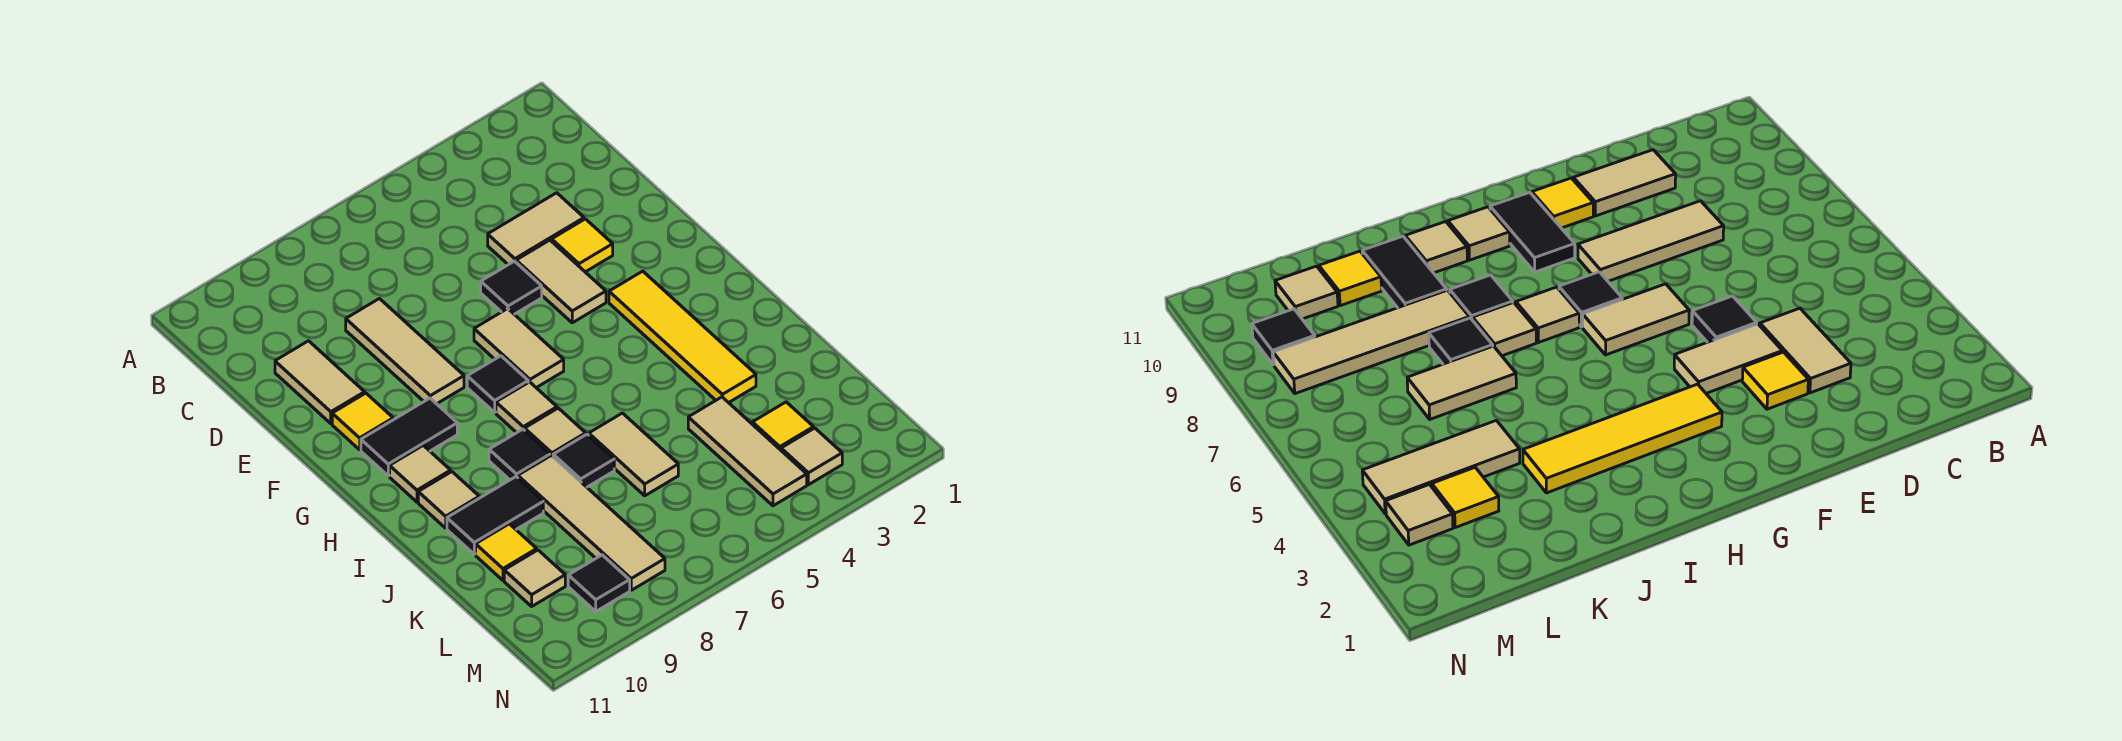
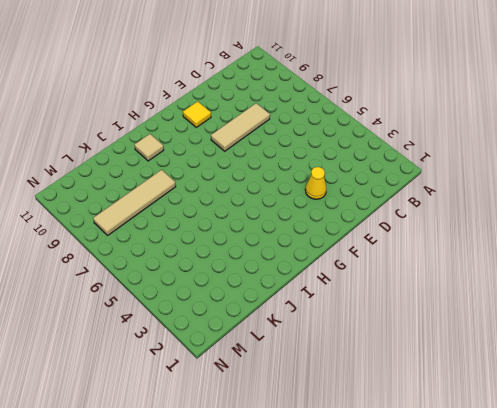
yellow 1x1 cone [305,167,326,199] -> yellow 1x1 tile [552,219,613,272]
none -> tan 1x2 tile [488,193,584,265]
none -> tan 1x2 tile [275,341,365,423]
none -> tan 1x2 tile [516,240,606,323]

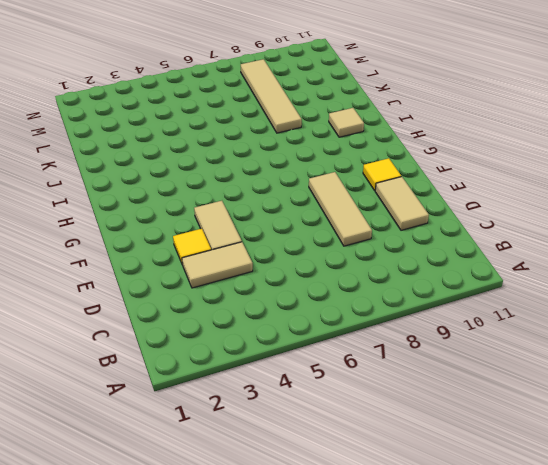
none -> black 1x1 tile [481,261,542,314]
none -> tan 1x2 tile [474,309,564,388]
none -> yellow 1x4 tile [609,271,756,403]

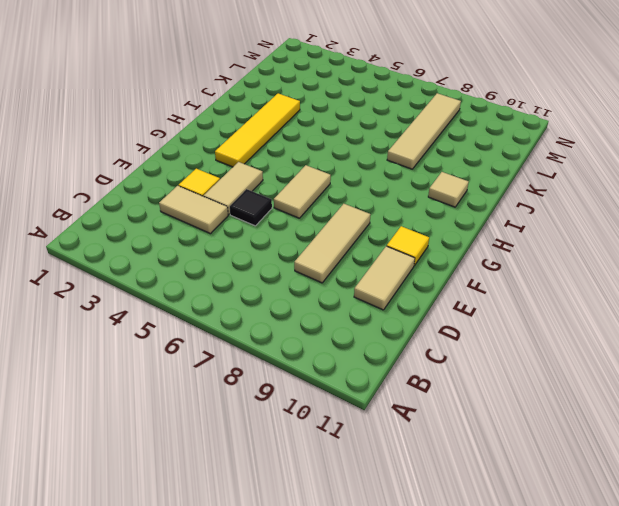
none -> black 1x1 tile [467,356,528,412]
none -> black 1x2 tile [361,398,457,476]
none -> tan 1x1 tile [496,382,557,433]

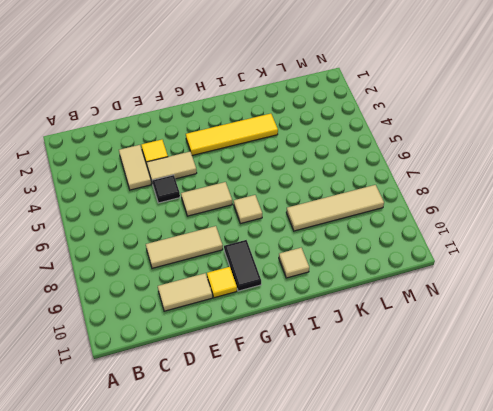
none -> black 1x1 tile [467,356,528,412]
none -> tan 1x1 tile [390,445,451,502]
none -> tan 1x1 tile [525,408,586,456]

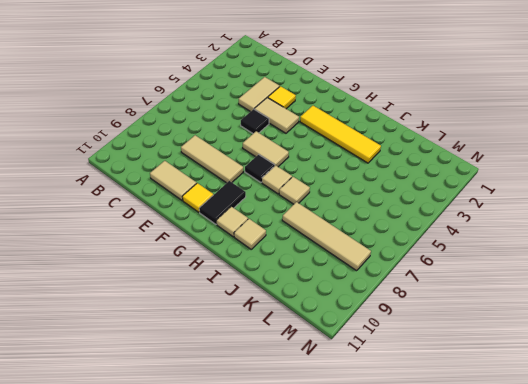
none -> black 1x1 tile [489,429,550,480]
none -> tan 1x2 tile [589,413,678,496]
none -> black 1x1 tile [553,434,614,487]

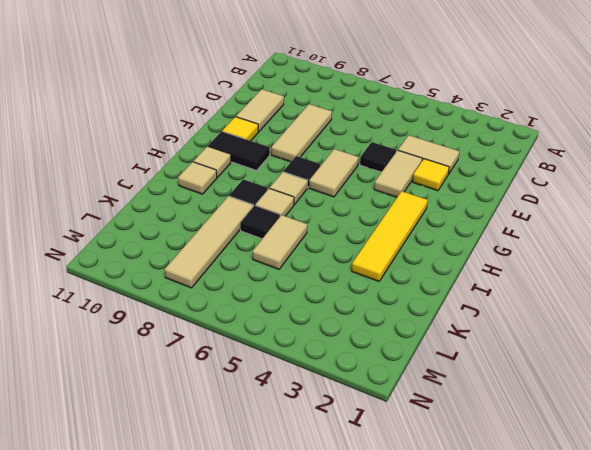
none -> black 1x2 tile [447,477,543,554]
none -> tan 1x3 tile [688,397,807,506]
none -> yellow 1x1 tile [476,524,537,580]

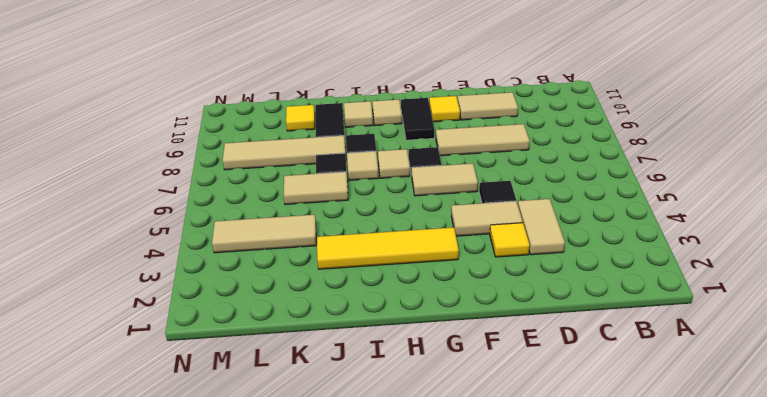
none -> yellow 1x1 tile [752,402,814,450]
none -> tan 1x1 tile [504,550,565,606]
none -> tan 1x1 tile [781,428,842,485]

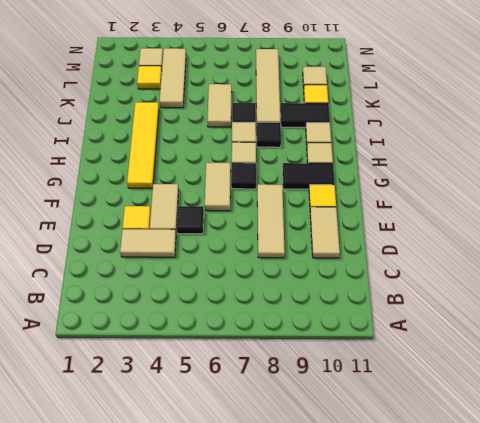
none -> black 1x1 tile [568,555,630,611]

